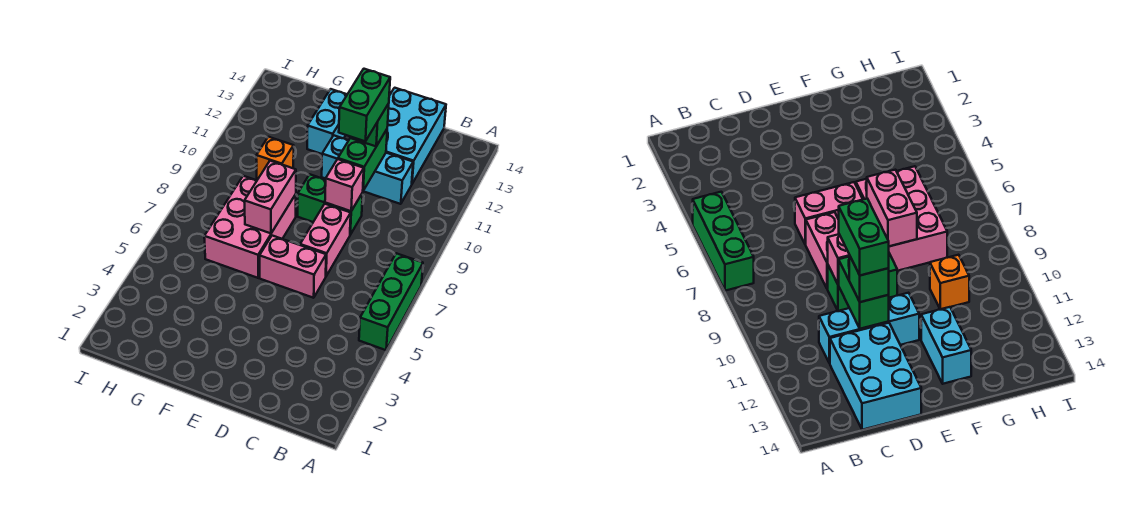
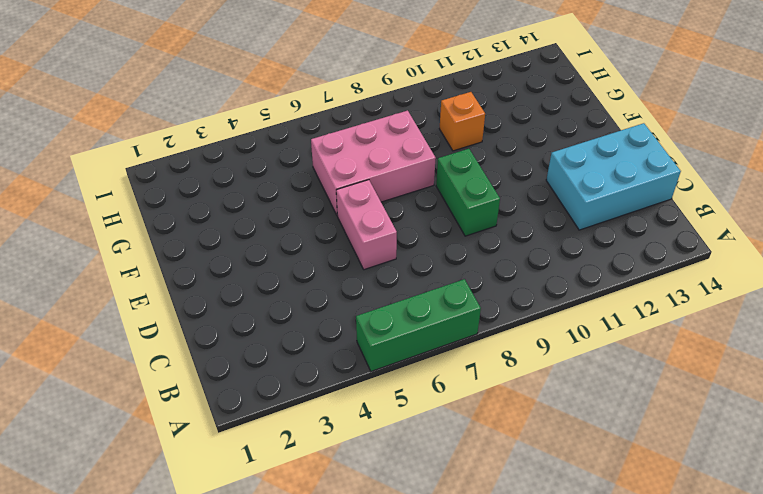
none -> cyan 1x3 brick [322,135,413,204]
none -> pink 1x2 brick [300,204,351,276]
none -> cyan 1x2 brick [307,89,347,154]

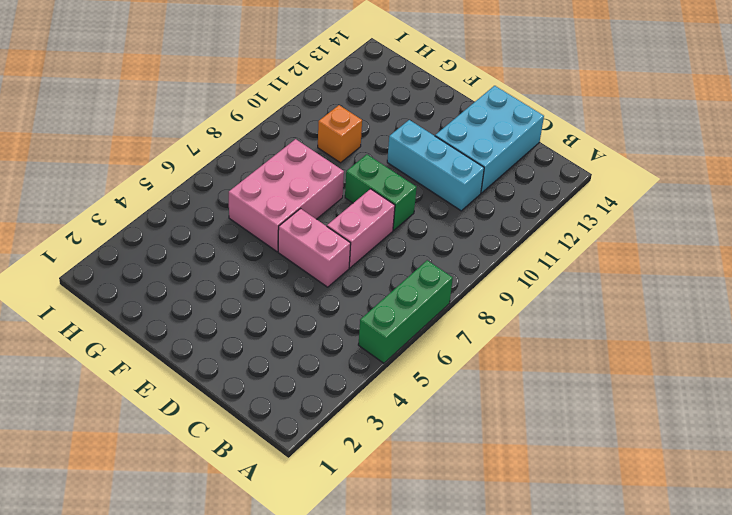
none -> cyan 1x2 brick [307,89,347,154]
none -> pink 1x1 brick [325,159,364,211]
none -> green 1x2 brick [338,129,387,190]

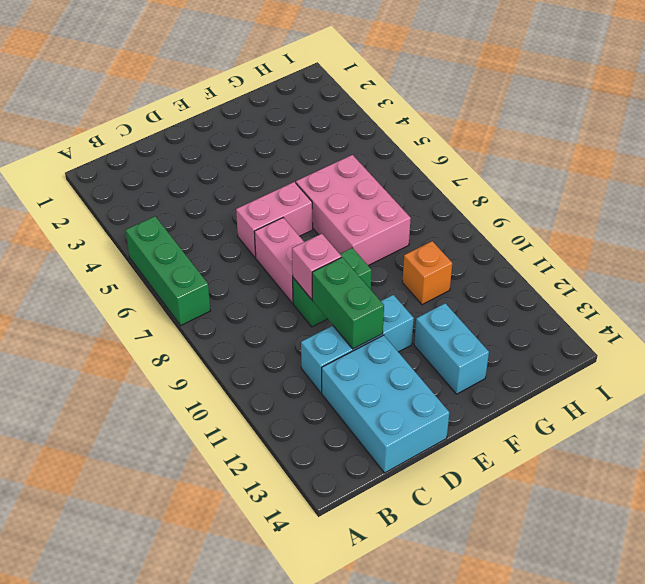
none -> pink 1x2 brick [245,161,296,233]
none -> green 1x1 brick [350,104,389,146]
none -> green 1x2 brick [339,69,390,141]

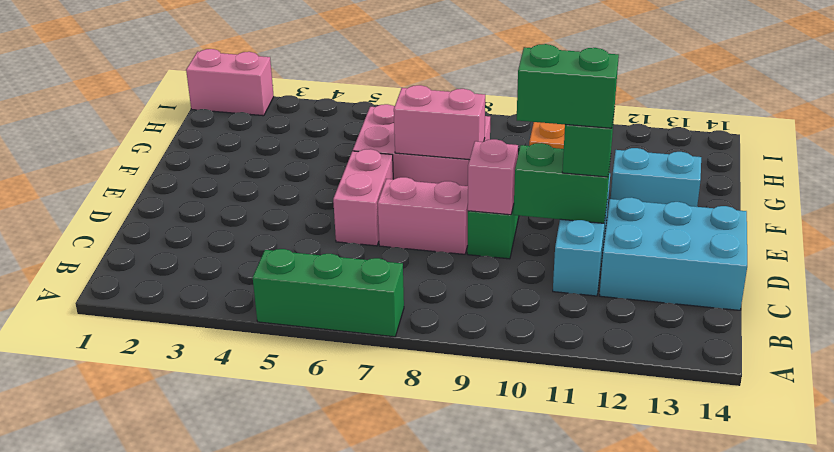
pink 1x2 brick [186,49,274,116] -> none

